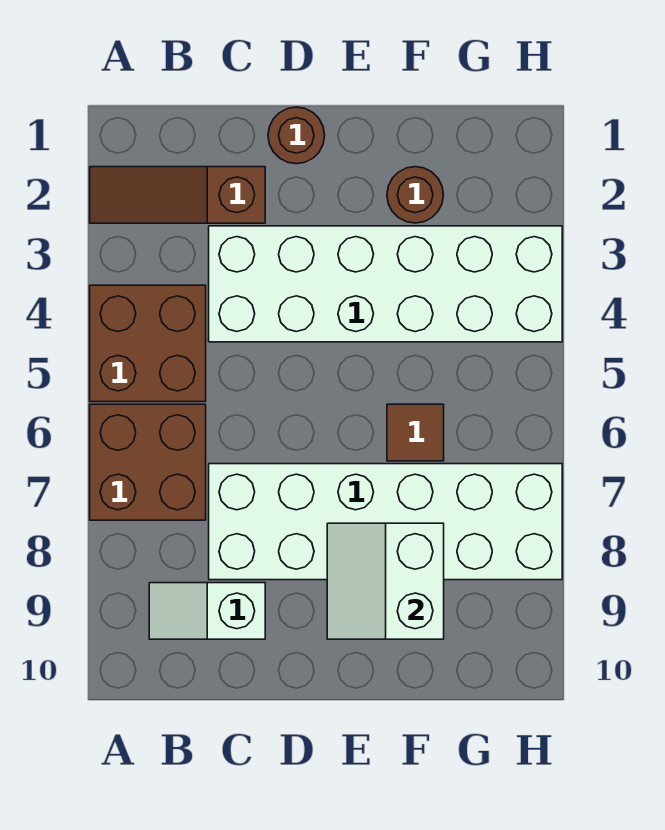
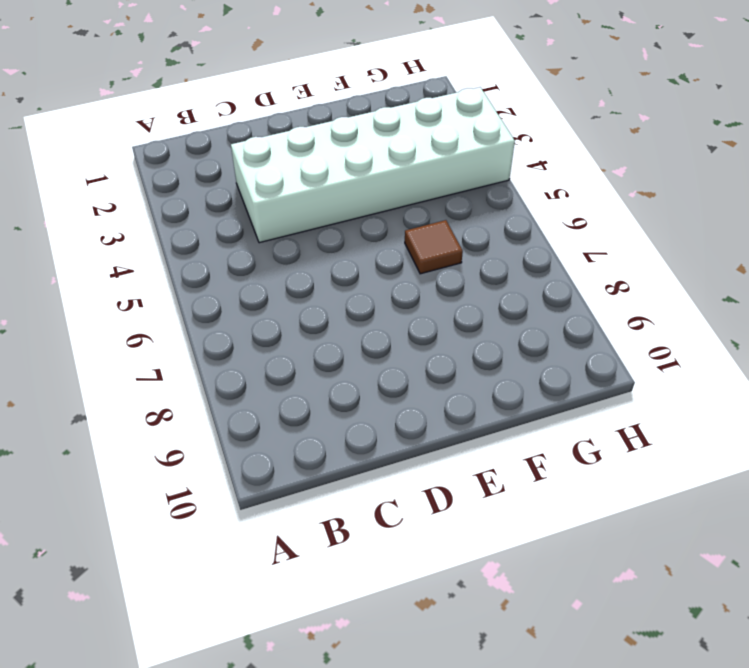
none -> brown 1x3 slope [90,167,265,223]
none -> brown 2x2 brick [90,285,206,402]

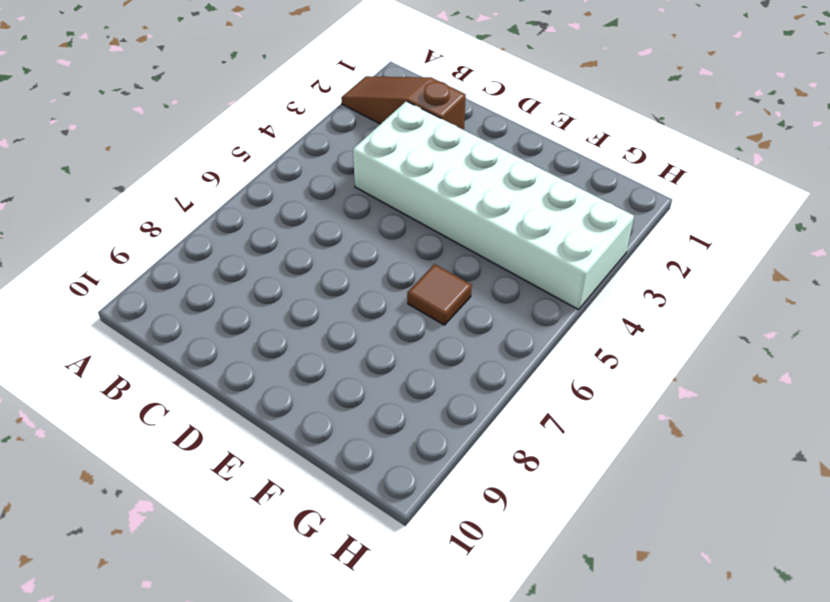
none -> brown 2x2 brick [90,285,206,402]
none -> brown 2x2 brick [90,404,206,520]

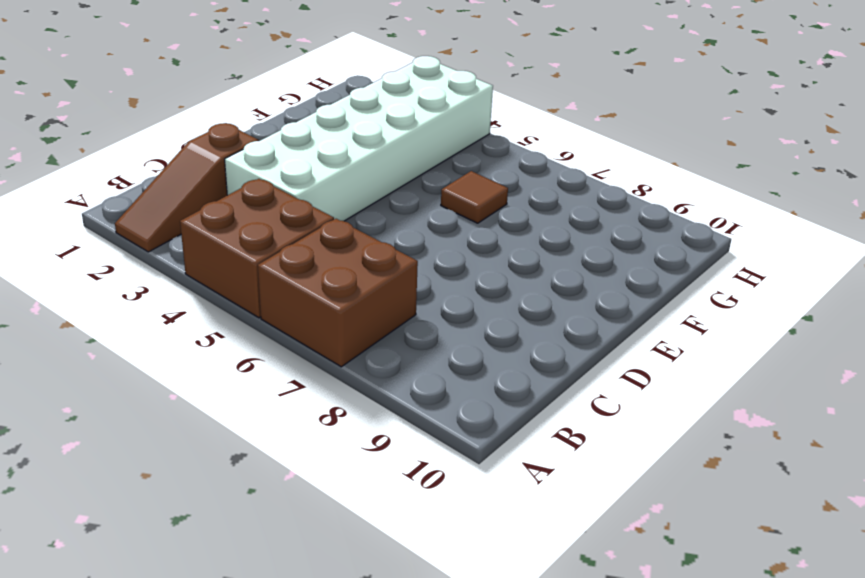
none -> white 1x2 slope [149,583,265,639]
none -> white 2x6 brick [209,464,562,580]

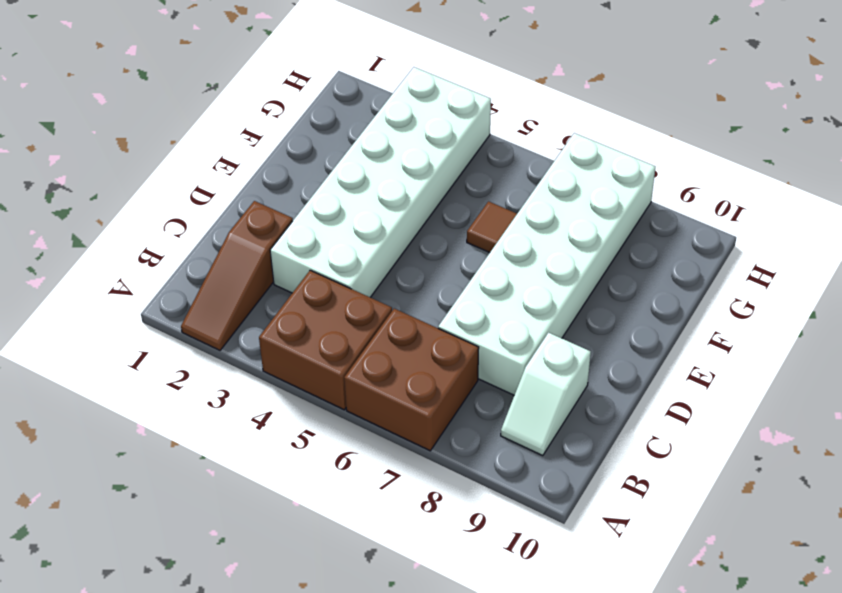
none -> brown 1x1 round brick [268,107,325,164]
none -> brown 1x1 round brick [387,167,443,223]

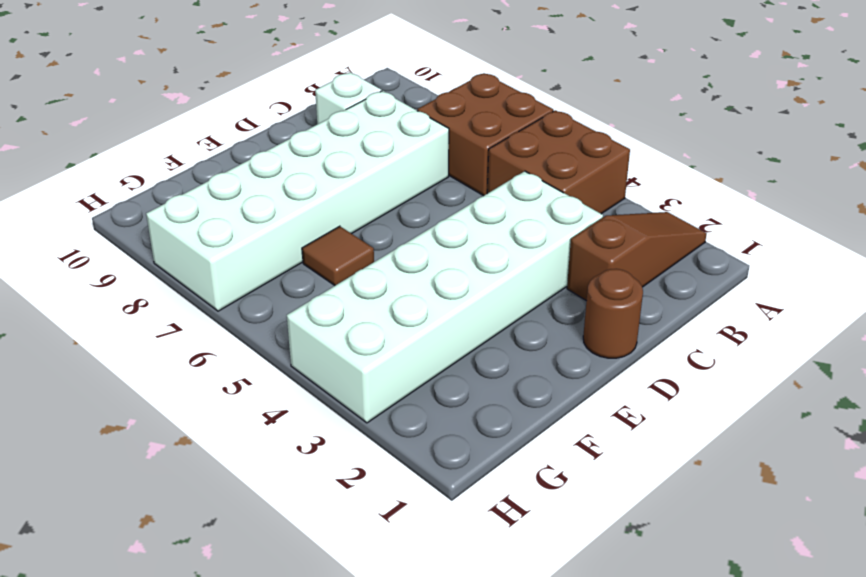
none -> brown 1x1 round brick [387,167,443,223]
none -> white 2x2 slope [327,523,444,639]

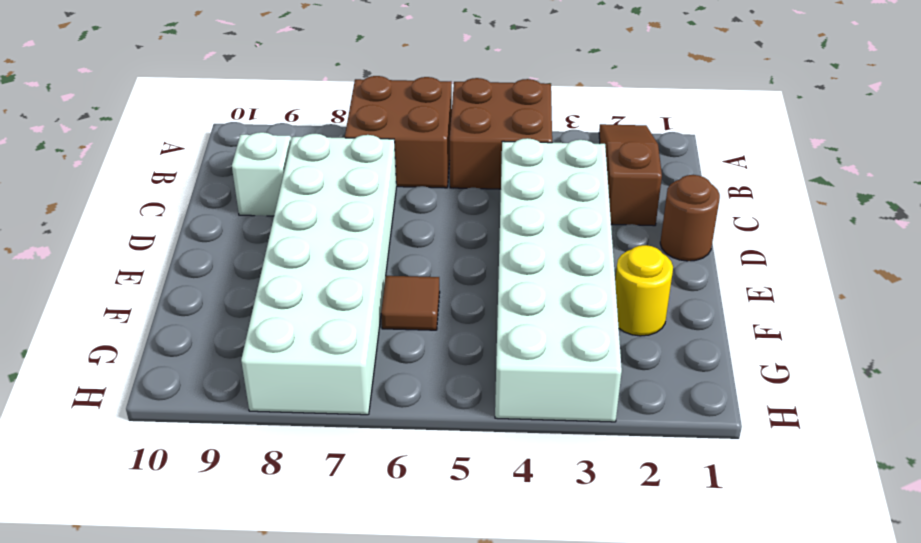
yellow 1x1 round brick [615,245,673,336] -> brown 1x1 round brick [387,167,443,223]
none -> white 2x2 slope [327,523,444,639]

